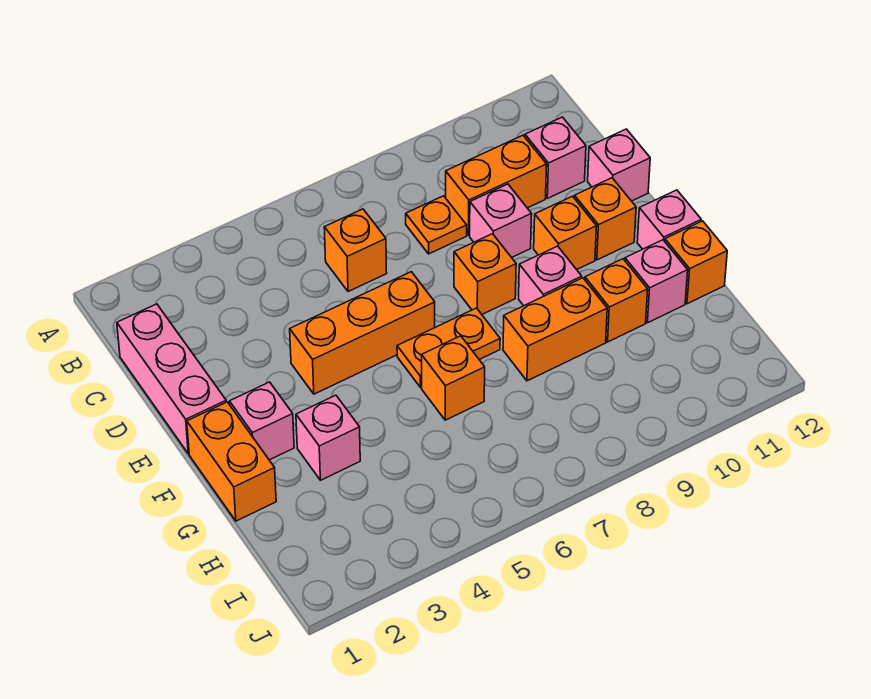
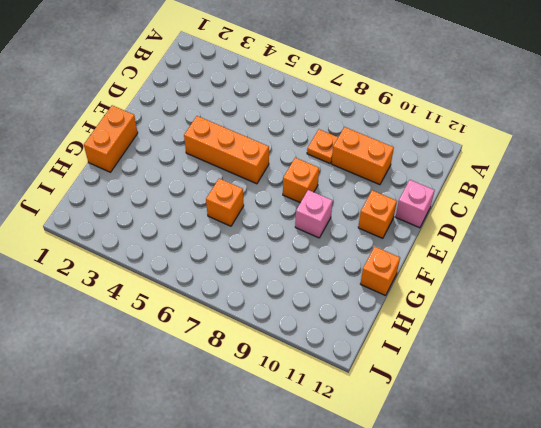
none -> pink 1x3 brick [117,304,226,454]
none -> orange 1x1 brick [324,209,387,292]
none -> pink 1x1 brick [525,117,586,198]

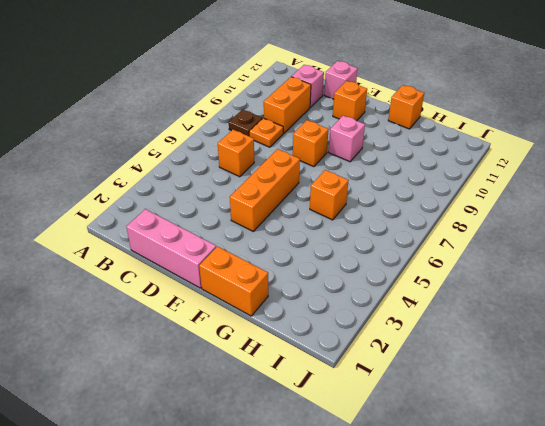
brown 1x1 plate [229,109,262,136] -> none
none -> pink 1x1 brick [470,184,532,258]
none -> orange 1x1 brick [534,196,597,270]
none -> pink 1x1 brick [229,382,294,460]

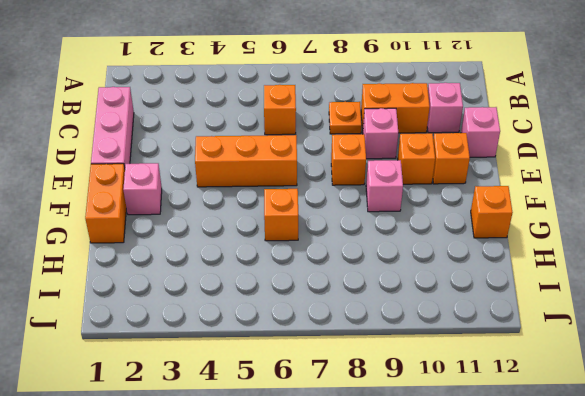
none -> orange 1x2 plate [397,308,500,387]
none -> pink 1x1 brick [637,190,701,249]
none -> pink 1x1 brick [296,395,360,480]

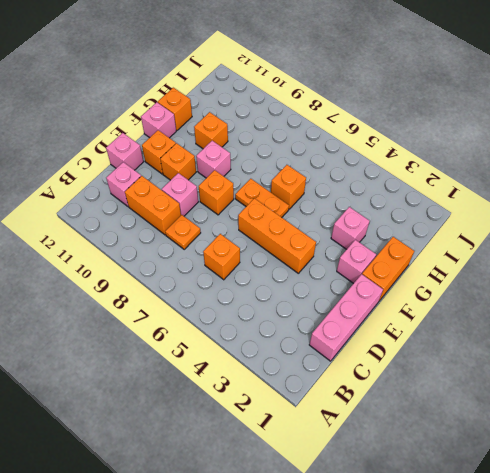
none -> orange 1x2 brick [503,278,607,381]
none -> pink 1x1 brick [625,240,688,323]

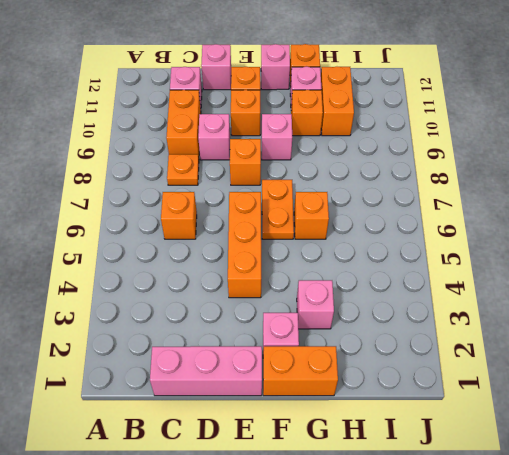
orange 1x2 brick [321,67,354,136] -> orange 1x2 brick moved to [503,278,607,381]

